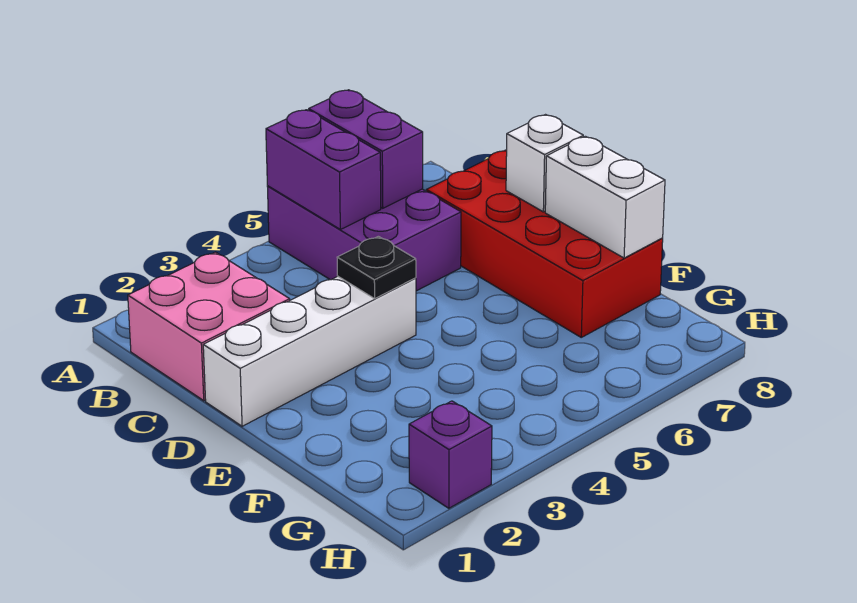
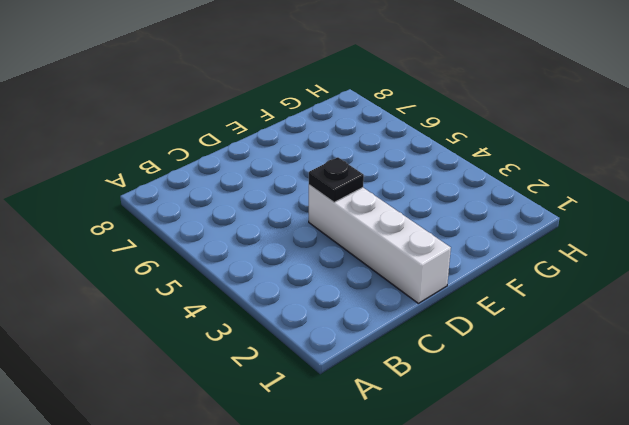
none -> purple 2x3 brick [267,186,461,291]
none -> pink 2x2 brick [128,252,290,401]

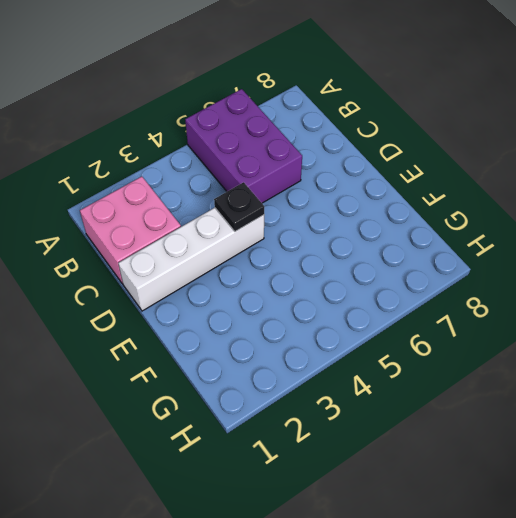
none -> red 2x4 brick [426,150,663,337]
none -> purple 1x1 brick [409,401,492,508]

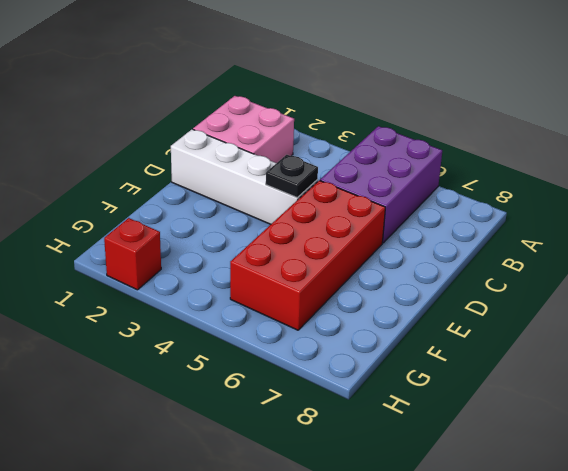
red 2x4 brick [230,180,385,330] -> red 2x4 brick moved to [426,150,663,337]
red 1x1 brick [104,218,161,290] -> purple 1x1 brick [409,401,492,508]
none -> purple 1x2 brick [266,110,381,229]
none -> purple 1x2 brick [309,90,423,208]

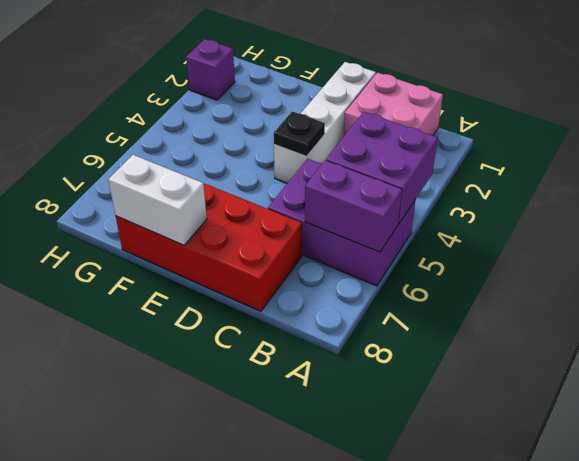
purple 2x2 brick [326,112,438,224] -> purple 1x2 brick [266,110,381,229]
none -> white 1x1 brick [506,115,583,212]

